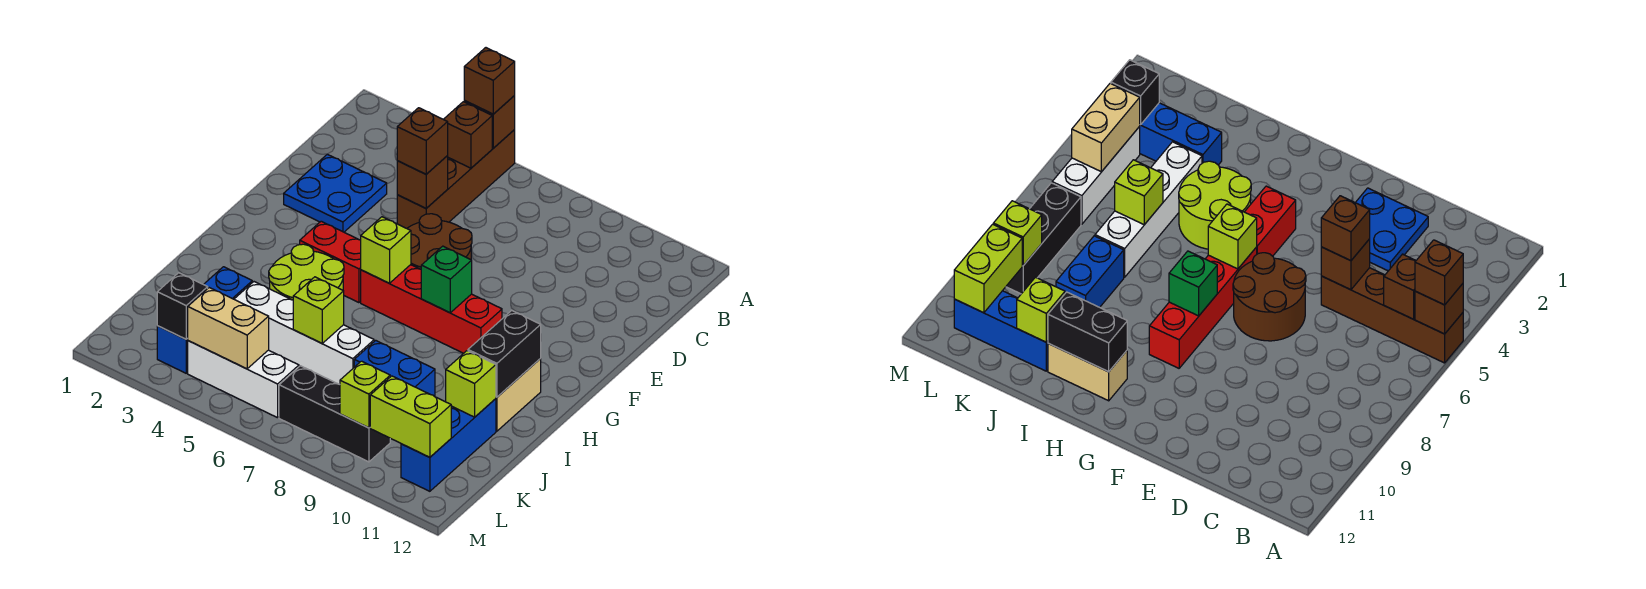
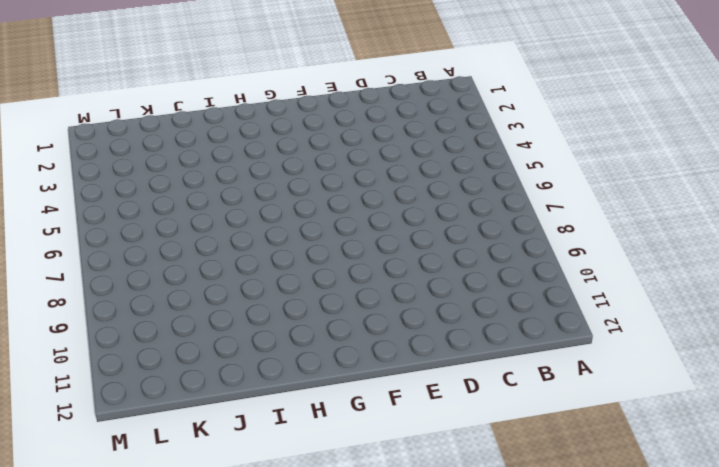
none -> brown 1x4 brick [397,130,515,228]
none -> blue 2x2 plate [284,154,387,232]
none -> brown 2x2 round brick [407,214,472,269]

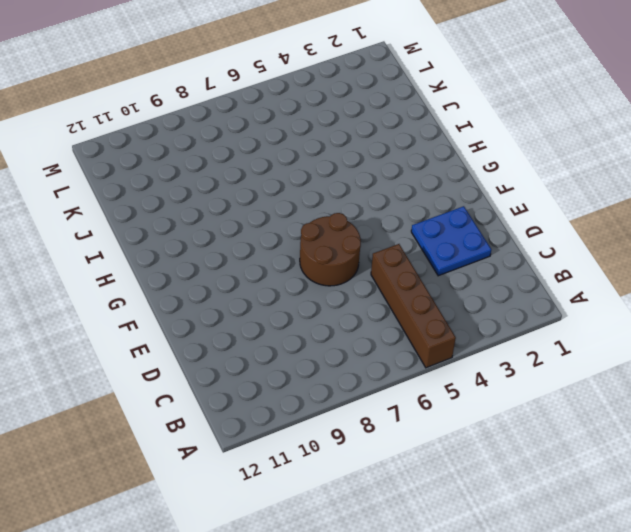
none -> red 1x2 brick [300,221,361,303]
none -> red 1x4 brick [361,265,502,353]
none -> lime 2x2 round brick [269,244,344,300]

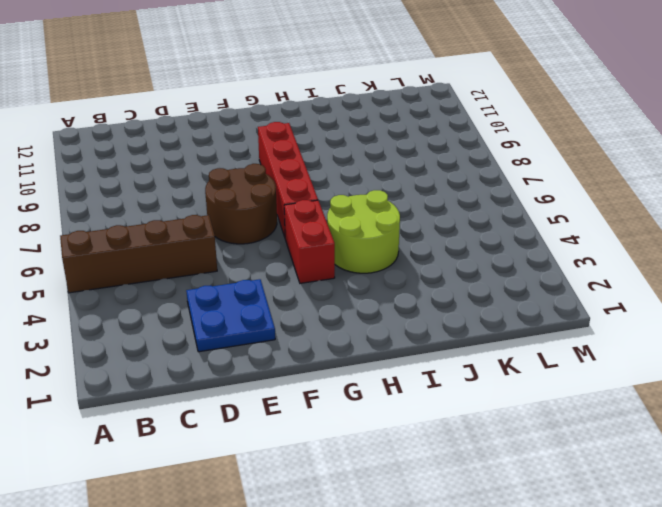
none -> tan 1x2 brick [496,359,541,431]
none -> blue 1x3 brick [157,267,252,373]
none -> white 1x4 brick [234,282,374,384]

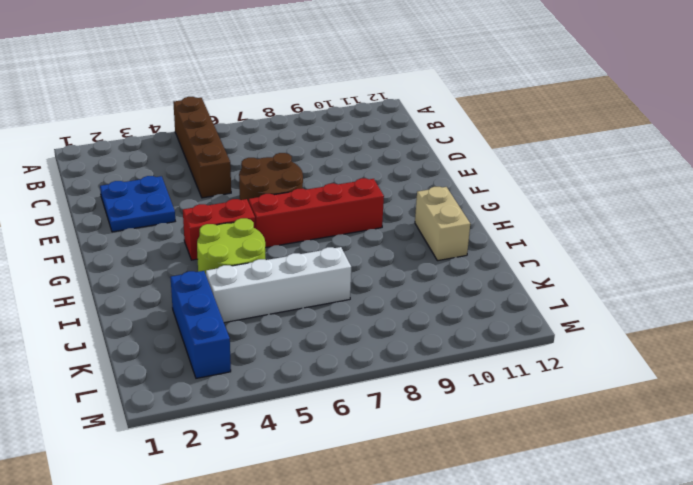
none -> blue 1x2 brick [354,340,435,397]
none -> blue 1x3 brick [401,399,496,491]
none -> white 1x3 brick [188,341,299,418]

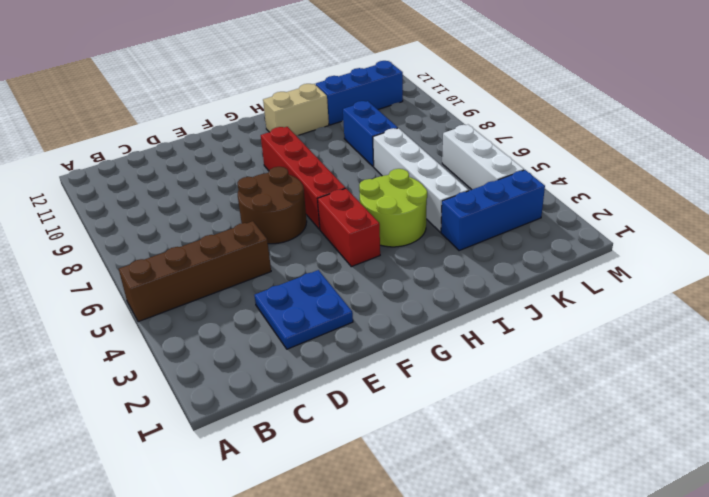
none -> black 1x3 brick [279,366,390,462]
none -> brown 1x1 brick [464,96,515,148]
none -> brown 1x1 brick [444,102,492,168]

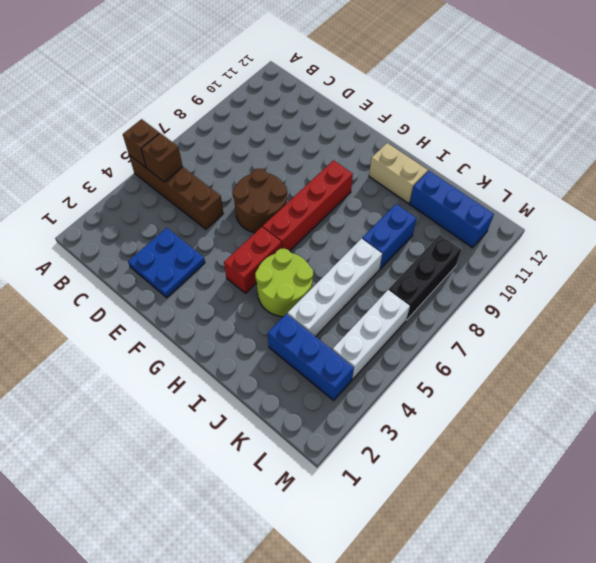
none -> brown 1x1 brick [397,156,448,208]
none -> lime 1x1 brick [361,217,411,283]
none -> green 1x1 brick [421,246,472,313]

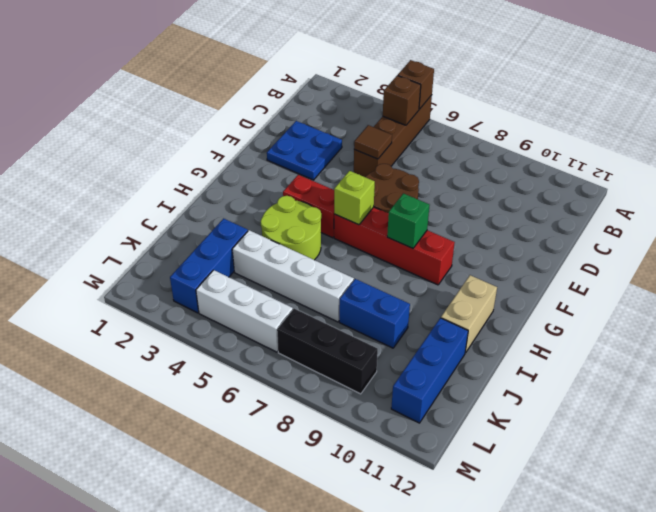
brown 1x1 tile [354,125,392,159] -> brown 1x1 brick [397,156,448,208]
none -> black 1x2 brick [468,311,541,397]
none -> lime 1x1 brick [293,277,344,343]
none -> lime 1x1 brick [446,351,496,417]

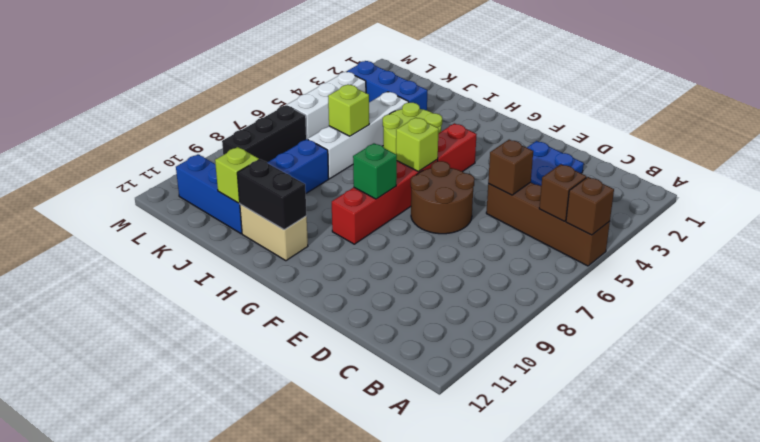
none -> black 1x1 brick [157,273,208,339]
none -> tan 1x2 brick [187,288,269,369]
none -> lime 1x1 brick [340,361,390,428]

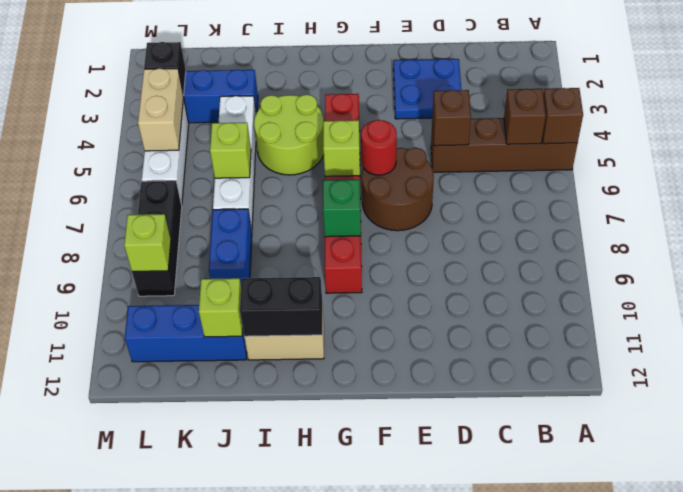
red 1x1 round brick [361,120,397,175] -> none
none -> lime 1x2 brick [370,376,451,457]
none -> brown 1x1 brick [464,48,515,114]
none -> brown 1x1 brick [397,108,448,174]

